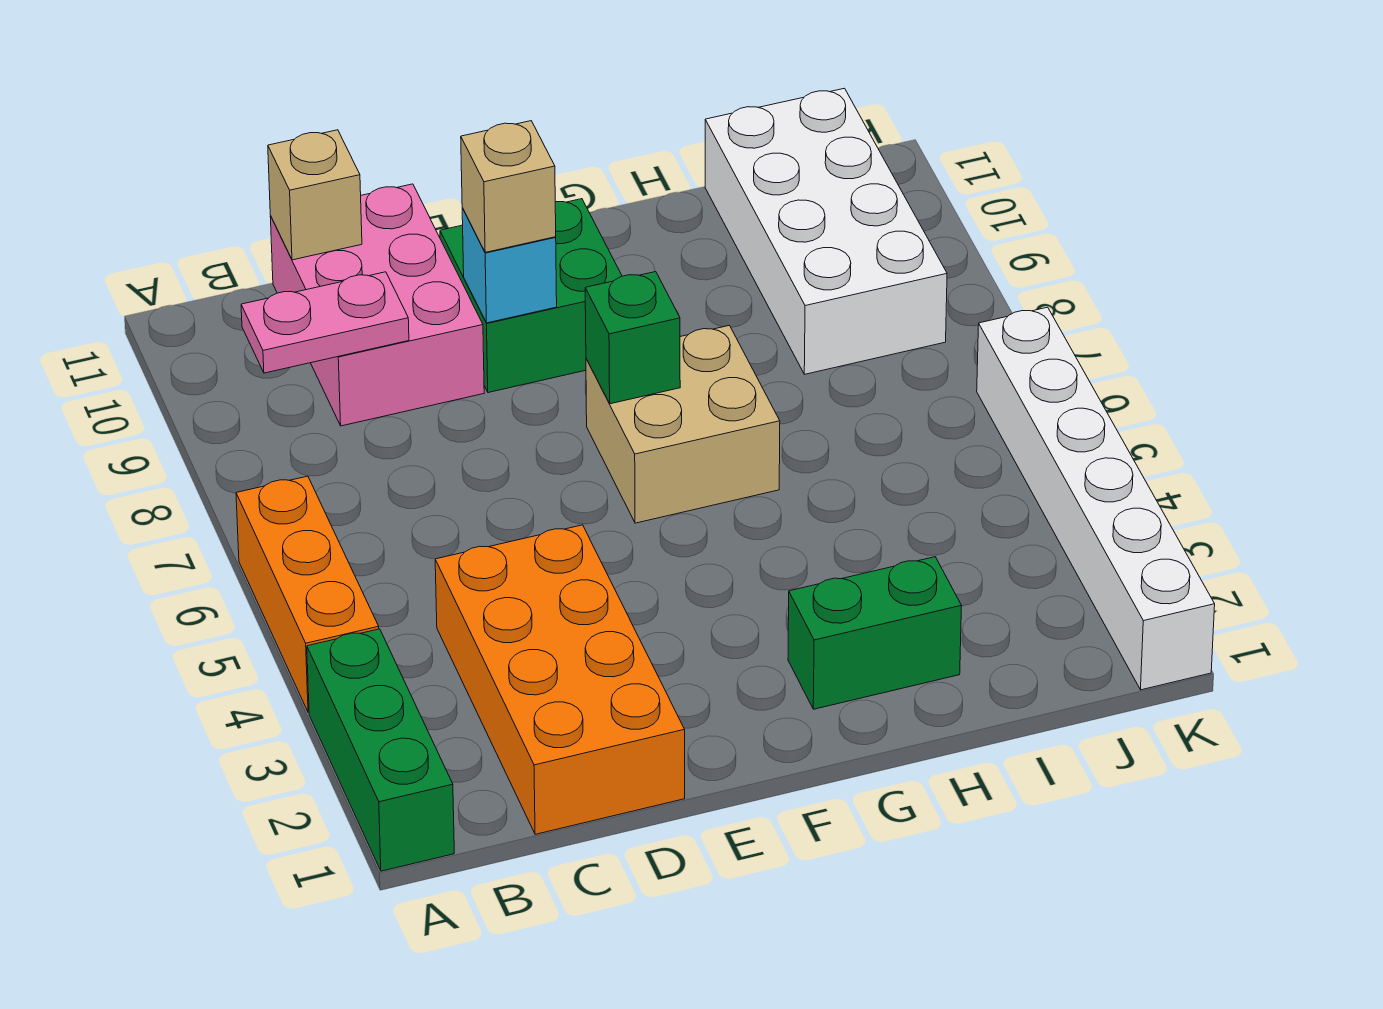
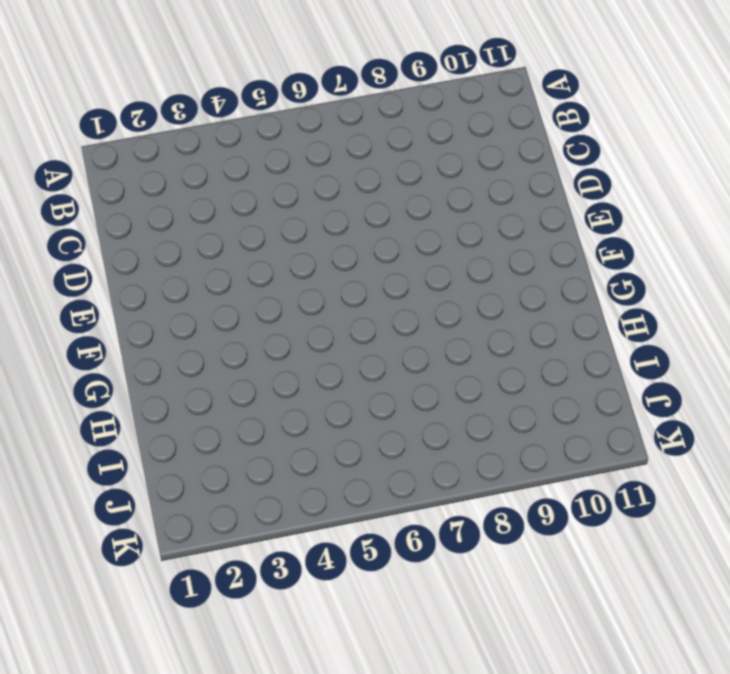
none -> green 1x3 brick [307,629,454,871]
none -> orange 1x3 brick [236,476,379,713]
none -> orange 2x4 brick [435,525,685,834]

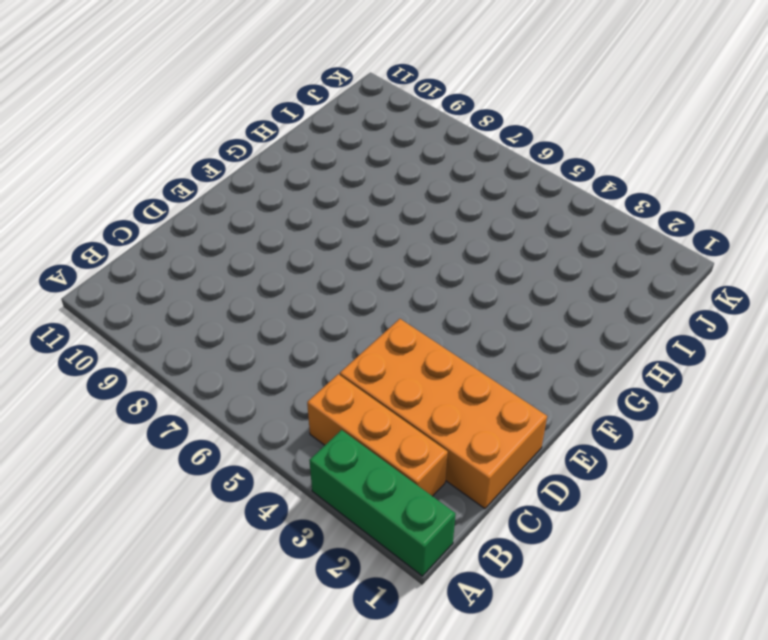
orange 1x3 brick [307,374,448,496] -> orange 1x3 brick moved to [236,476,379,713]
none -> pink 2x3 brick [270,184,484,426]
none -> green 2x2 brick [440,199,622,393]
none -> tan 2x2 brick [586,325,780,523]

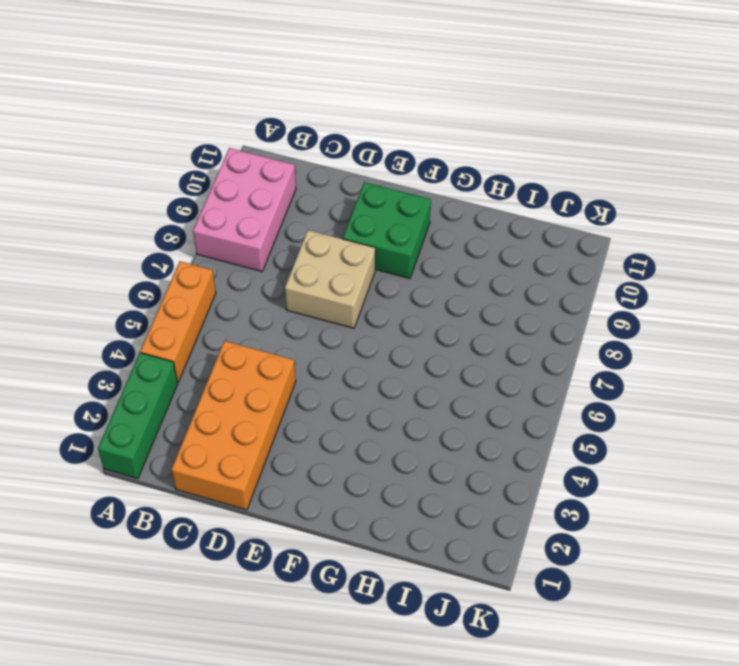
pink 2x3 brick [193,148,296,271] -> pink 2x3 brick moved to [270,184,484,426]
tan 2x2 brick [285,230,375,328] -> tan 2x2 brick moved to [586,325,780,523]
none -> green 1x2 brick [788,557,962,709]
none -> white 2x4 brick [705,88,947,374]
none -> white 1x6 brick [977,307,1215,690]

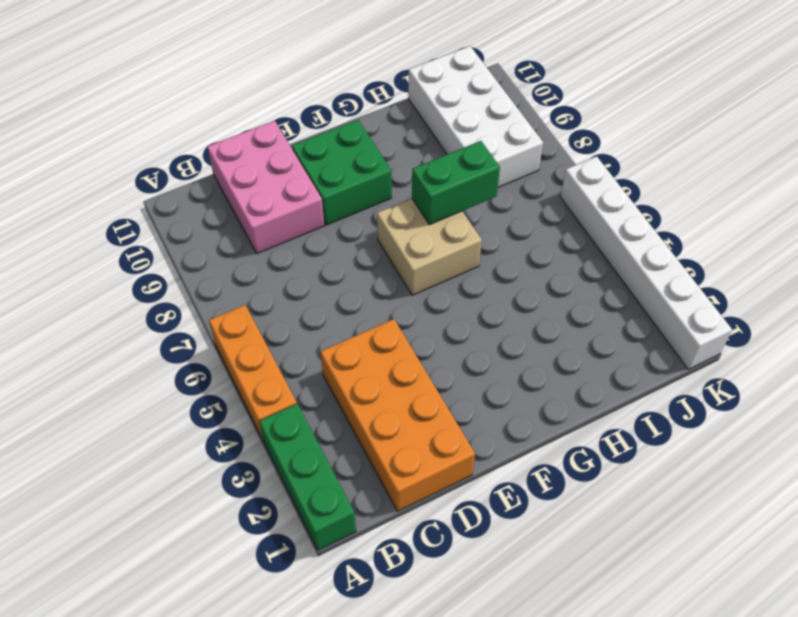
green 1x2 brick [412,141,500,225] -> green 1x2 brick moved to [788,557,962,709]
none -> pink 1x2 plate [241,272,409,373]
none -> tan 1x1 brick [268,130,362,260]
none -> cyan 1x1 brick [462,208,557,323]

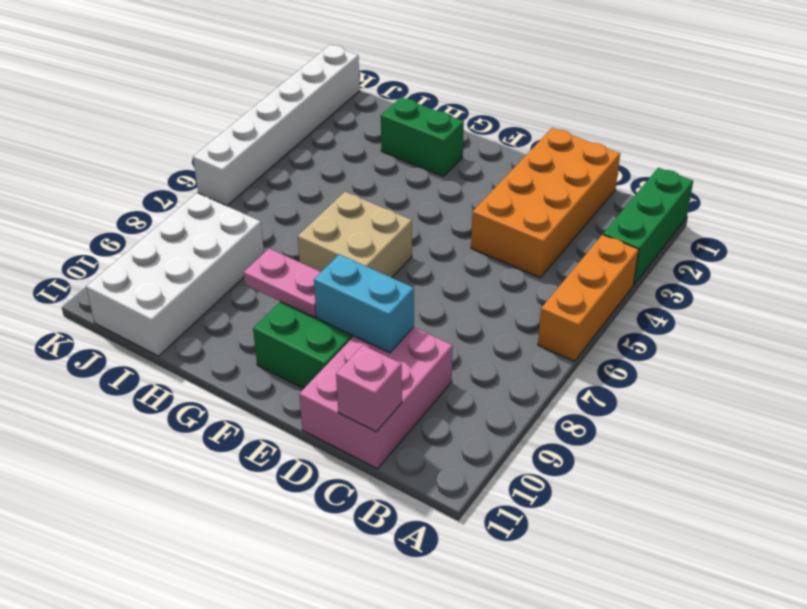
pink 1x1 brick [336,345,402,432] -> tan 1x1 brick [268,130,362,260]
cyan 1x2 brick [314,254,414,353] -> cyan 1x1 brick [462,208,557,323]
pink 1x2 plate [244,248,321,317] -> pink 1x2 plate moved to [241,272,409,373]
none -> green 1x1 brick [585,272,680,404]
none -> tan 1x1 brick [461,121,556,252]

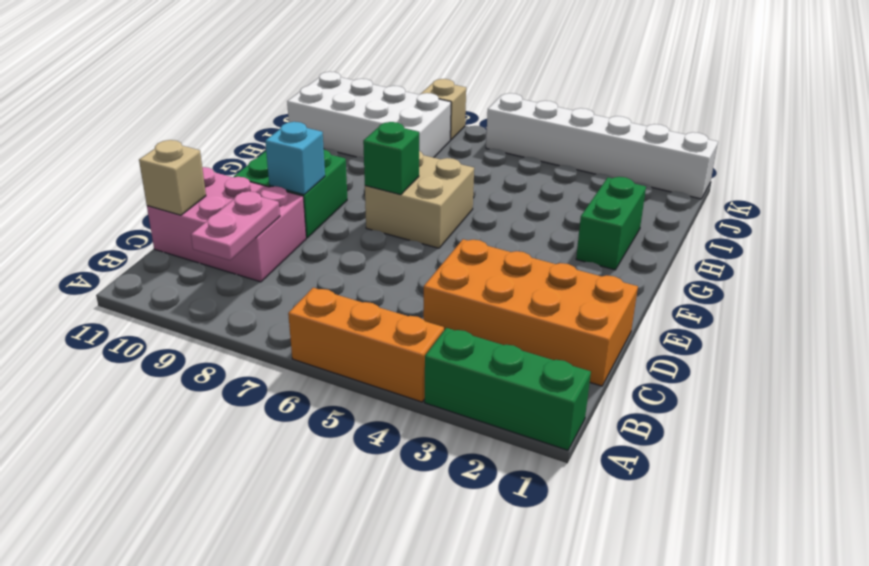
tan 1x1 brick [421,79,466,140] -> tan 1x1 brick moved to [461,121,556,252]

